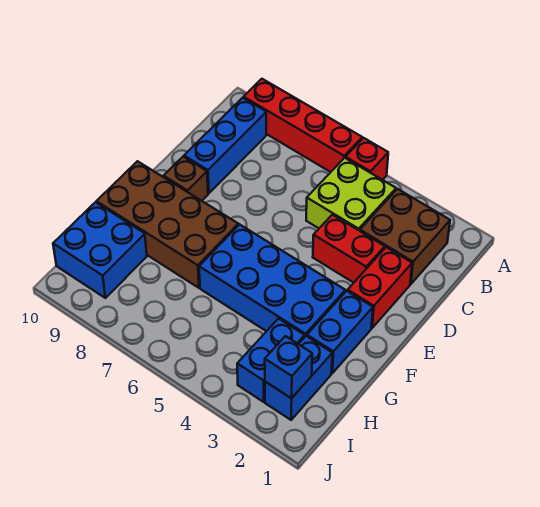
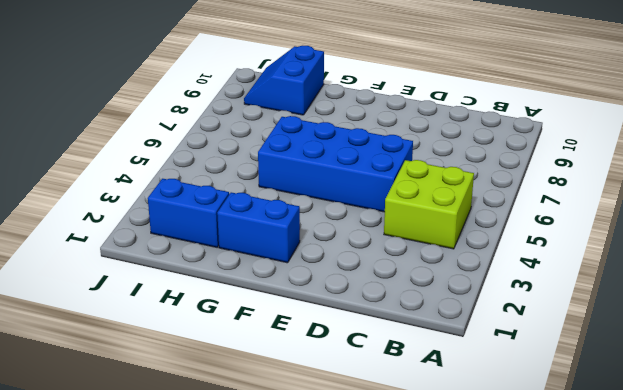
blue 2x4 brick [258,116,413,212] -> blue 2x4 brick turned to [199,224,345,336]
blue 2x2 slope [244,46,324,115] -> blue 2x2 brick [53,202,147,298]
none -> red 1x1 brick [345,138,388,180]
none -> red 1x4 brick [244,79,362,172]
none -> brown 2x2 brick [360,189,450,284]

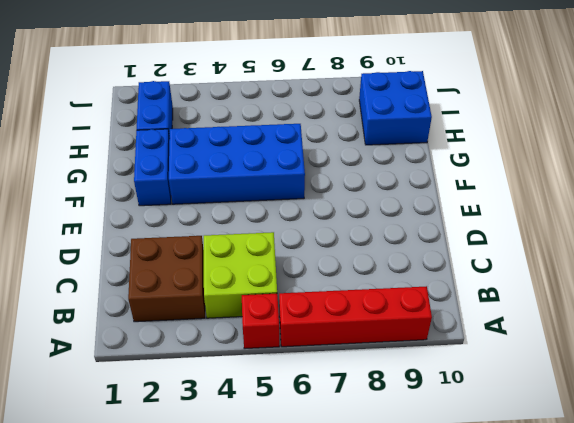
none -> blue 1x3 brick [184,98,266,193]
none -> red 1x2 brick [348,247,412,328]
none -> red 1x2 brick [313,215,385,283]

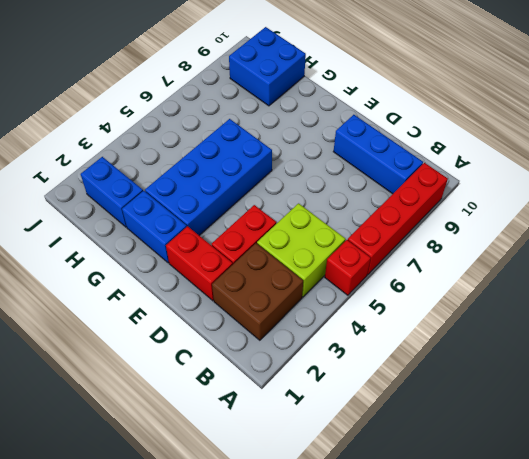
none -> brown 1x1 brick [164,157,208,201]
none -> brown 2x4 brick [96,161,238,288]
none -> blue 1x2 brick [237,319,305,402]

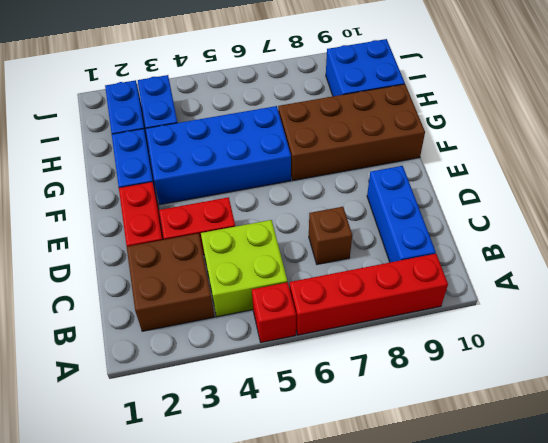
brown 1x1 brick [309,207,352,264] -> brown 1x1 brick moved to [164,157,208,201]
none -> blue 1x1 brick [265,336,312,398]

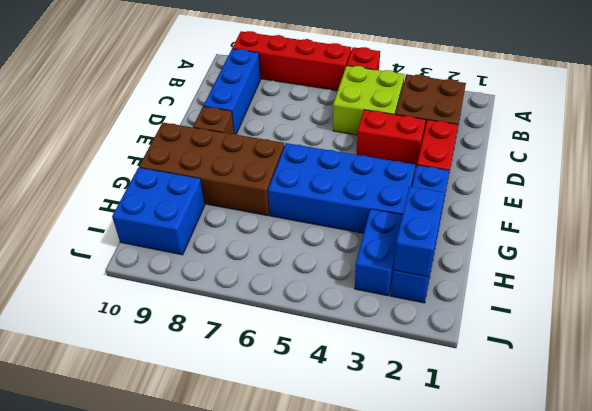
blue 1x2 brick [393,186,445,277] -> blue 1x1 brick [265,336,312,398]

